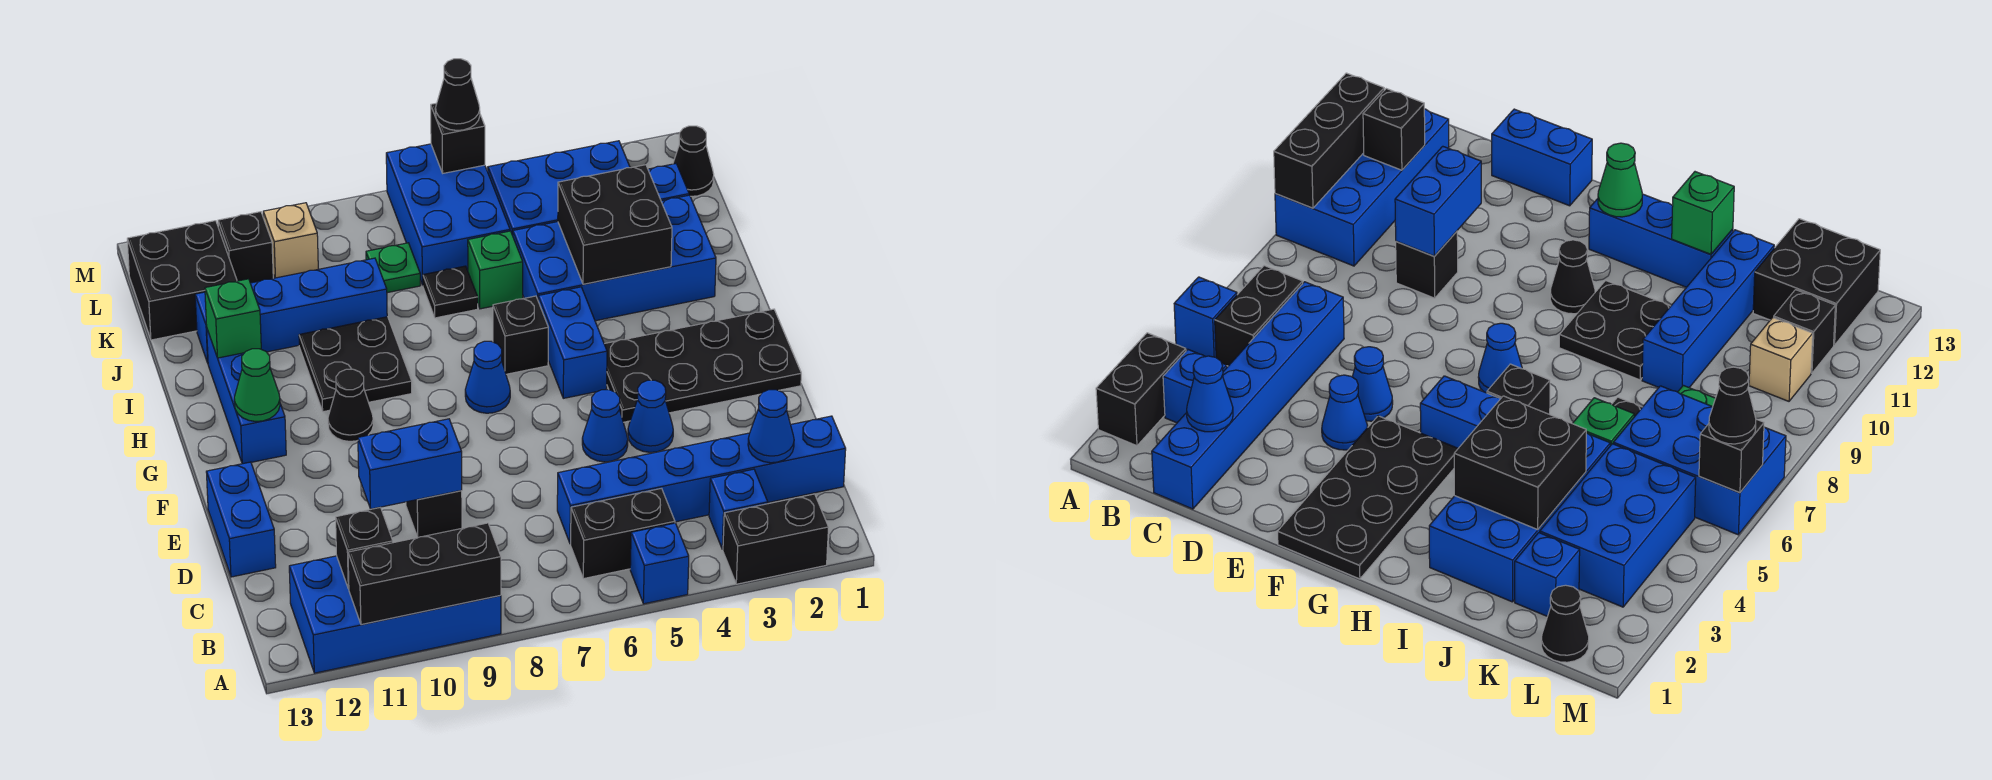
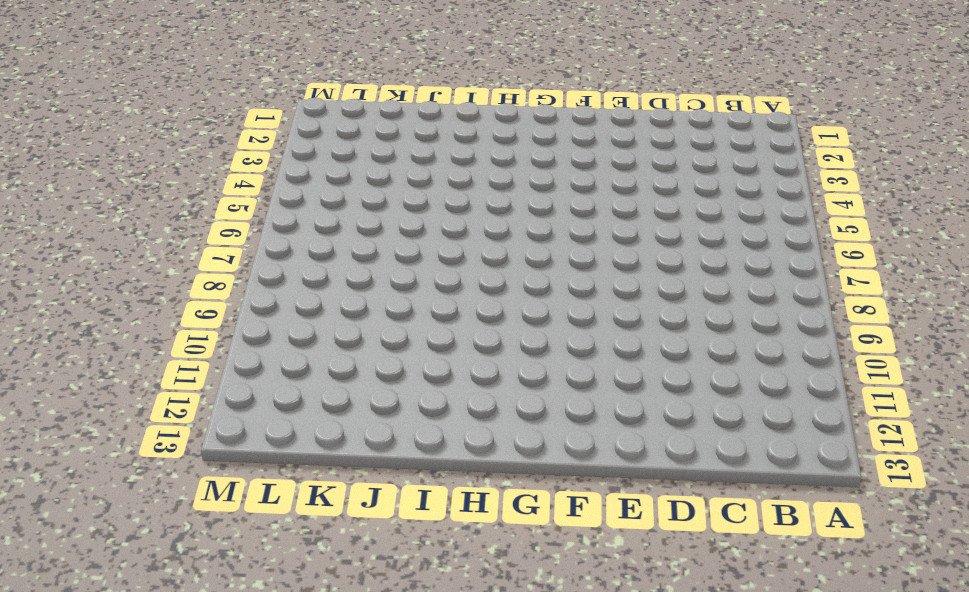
none -> black 1x2 brick [723,494,829,584]
none -> blue 1x1 brick [630,523,689,604]
none -> blue 2x4 brick [289,556,501,673]
none -> blue 1x1 brick [709,469,768,549]

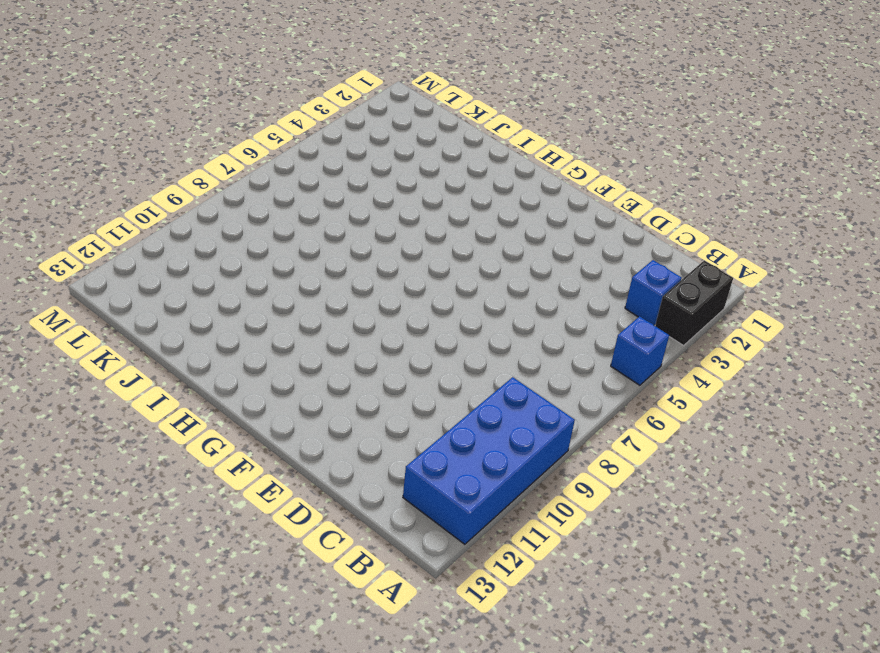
none -> black 1x2 brick [571,488,675,579]
none -> blue 1x6 brick [557,416,846,544]
none -> black 1x1 brick [406,490,462,537]
none -> blue 1x2 brick [206,462,276,577]

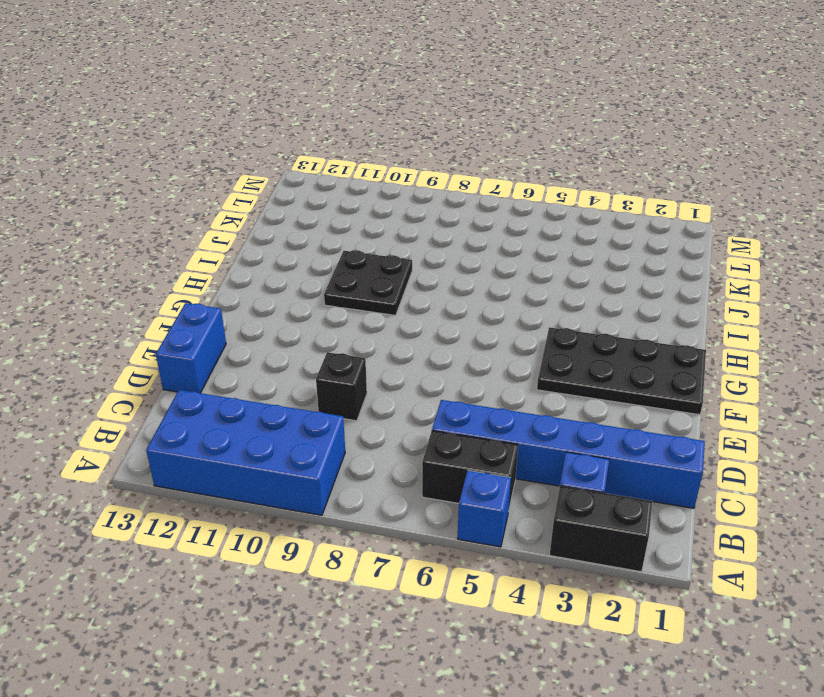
none -> blue 1x1 cone [628,380,673,452]
none -> blue 1x1 cone [582,390,628,462]
none -> blue 1x2 brick [538,287,607,398]
none -> blue 1x1 cone [465,341,510,413]

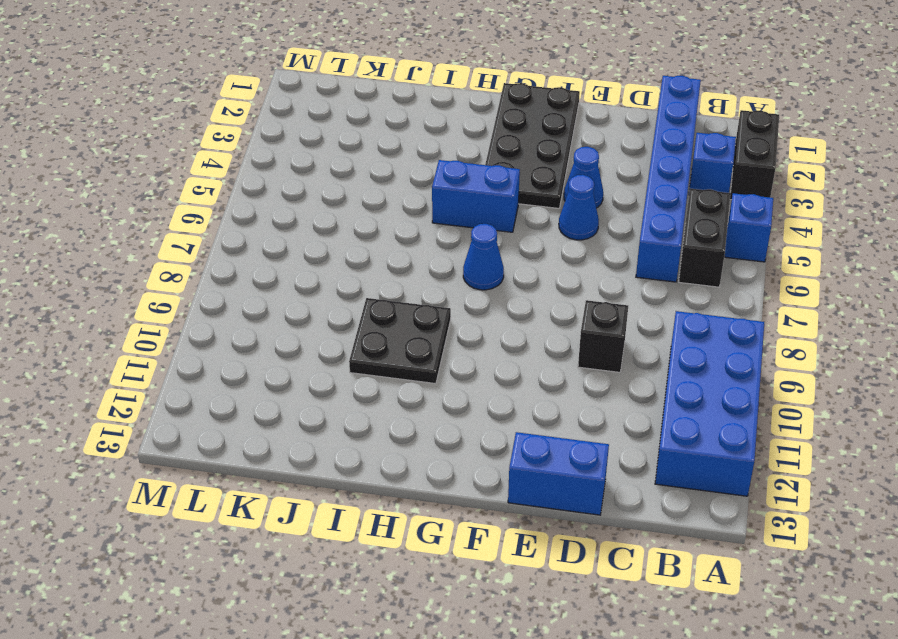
none -> black 1x1 cone [328,369,373,441]
none -> blue 1x3 brick [207,330,286,464]
none -> black 1x1 brick [493,296,548,374]
none -> blue 2x4 brick [513,195,716,321]

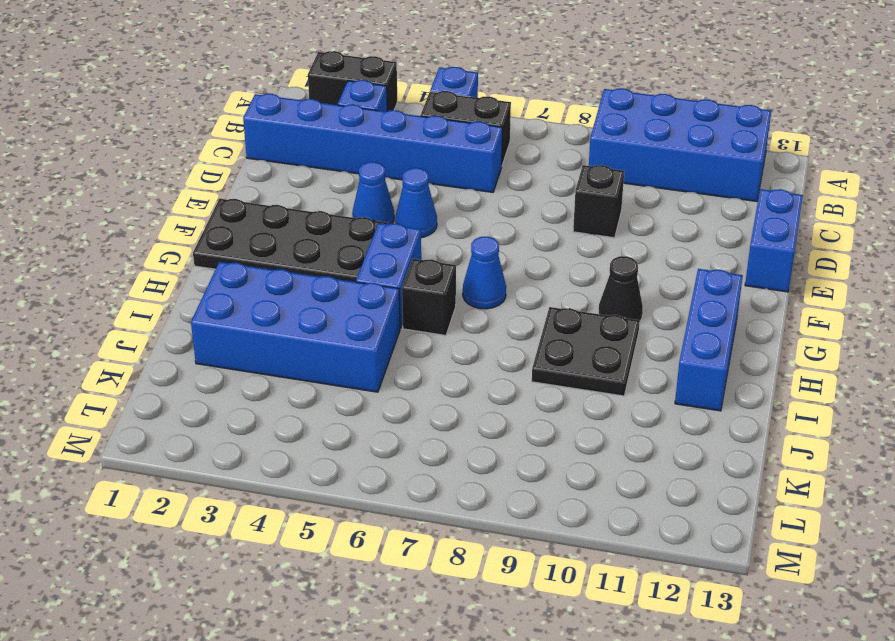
none -> green 1x1 brick [468,231,523,309]
none -> black 1x1 plate [423,266,478,318]
none -> blue 1x4 brick [195,258,387,363]
none -> blue 1x1 brick [648,164,689,201]

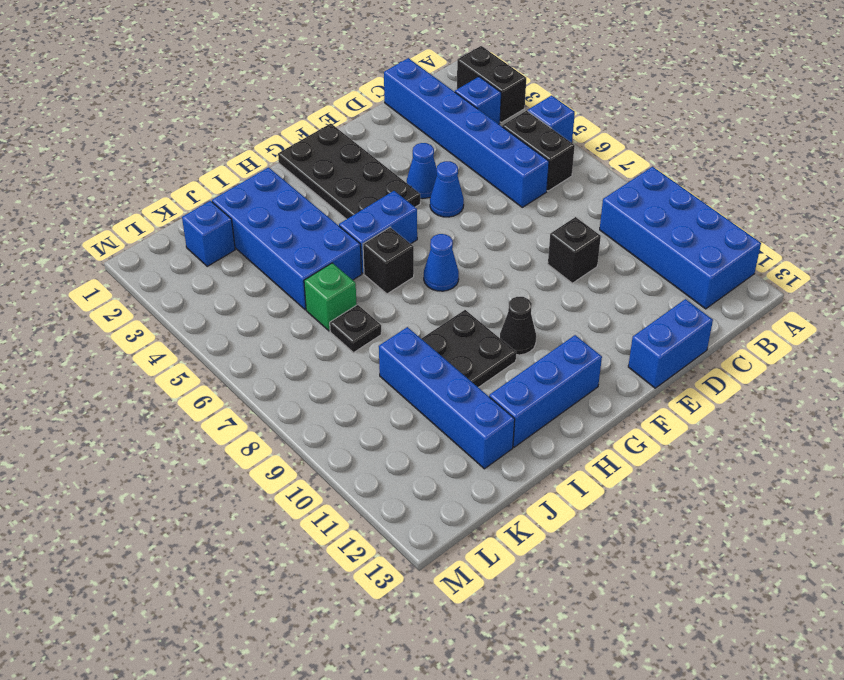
none -> blue 2x3 brick [488,141,630,236]
none -> blue 2x3 brick [386,144,510,285]
none -> green 1x1 plate [366,243,420,293]
none -> black 2x2 brick [127,221,237,340]

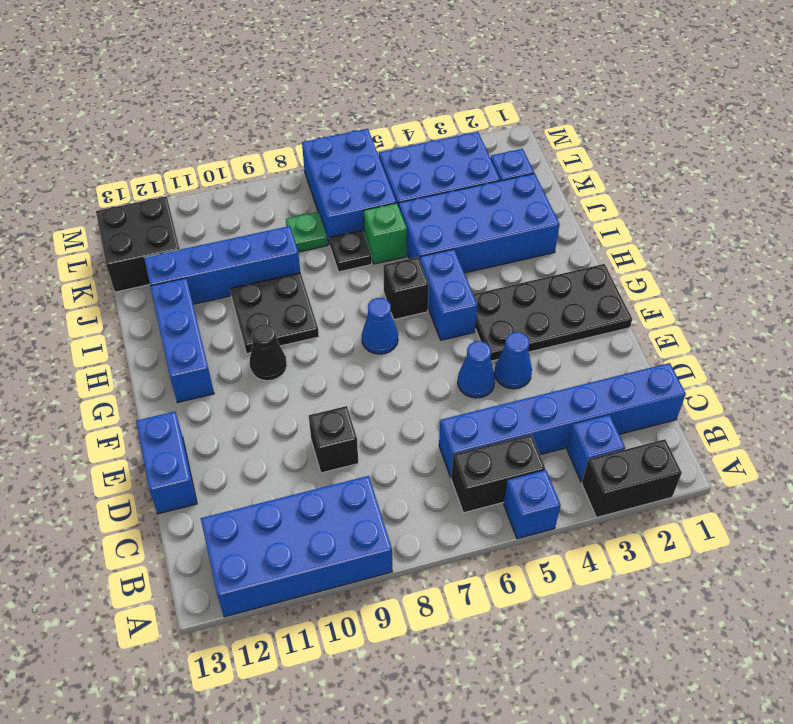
none -> black 1x1 cone [673,126,714,196]
none -> tan 1x1 brick [263,203,318,278]
none -> black 1x1 brick [218,212,273,283]
none -> black 1x3 brick [348,523,501,625]

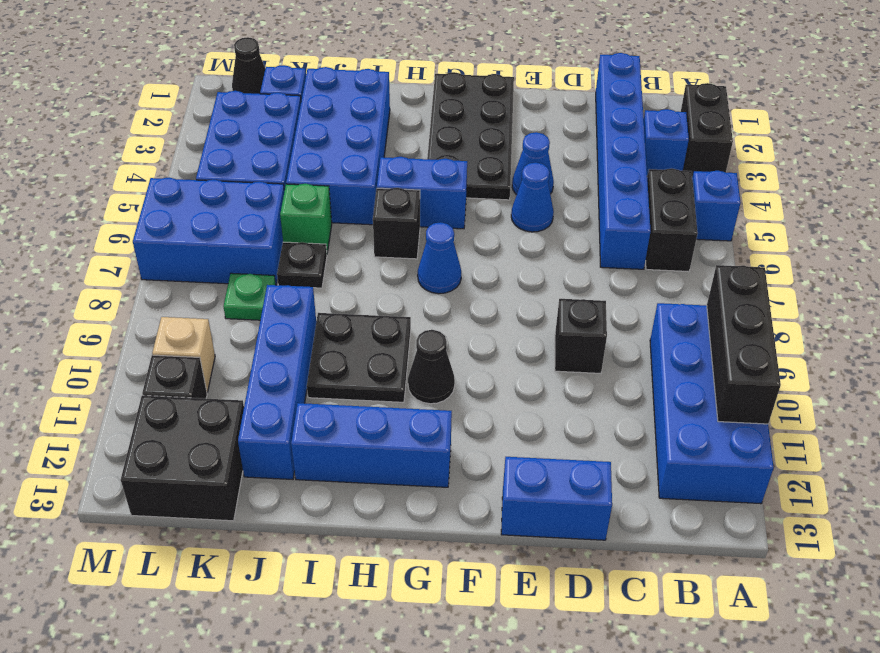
none -> black 1x1 brick [336,507,393,589]
none -> blue 1x1 cone [748,390,794,463]
none -> blue 1x2 brick [358,419,462,509]
none -> green 1x1 cone [234,349,280,421]

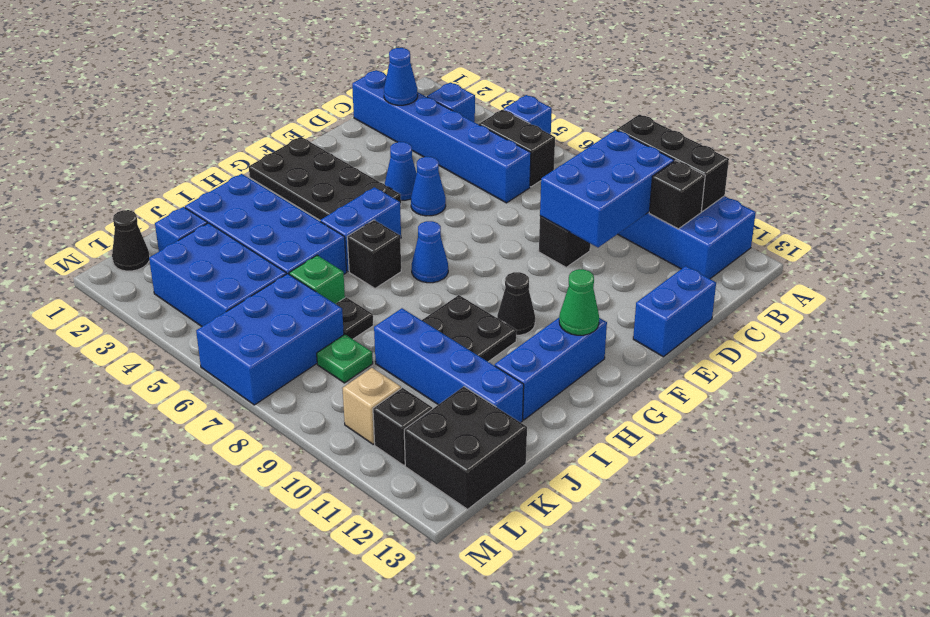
blue 2x3 brick [540,130,674,247] -> blue 1x2 brick [358,419,462,509]
none -> black 1x2 brick [723,494,829,584]
none -> black 2x2 brick [558,165,672,284]
none -> green 1x1 brick [205,279,261,358]
none -> black 1x1 brick [431,103,485,173]

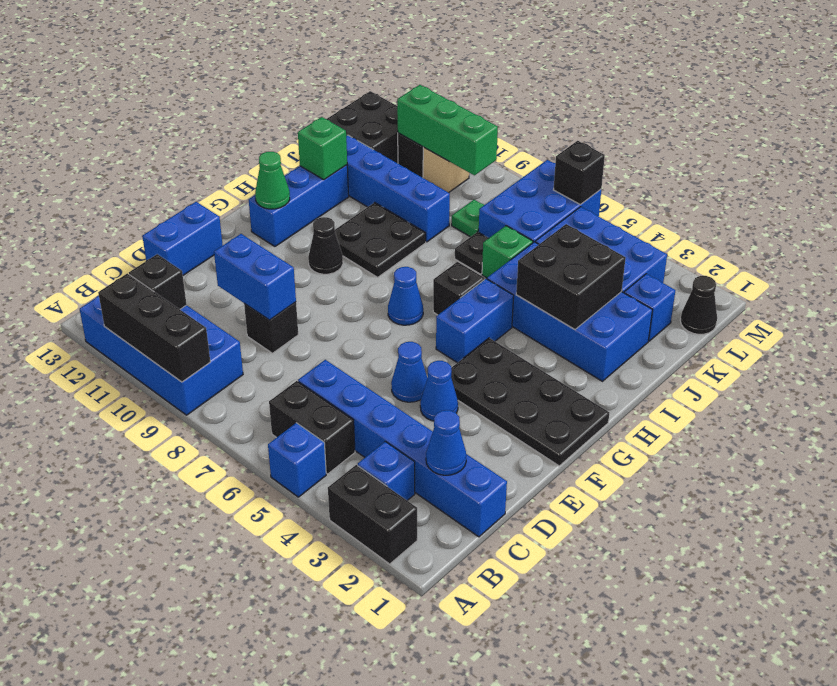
green 1x3 brick [397,85,498,175] -> none
none -> black 1x1 cone [436,59,480,130]

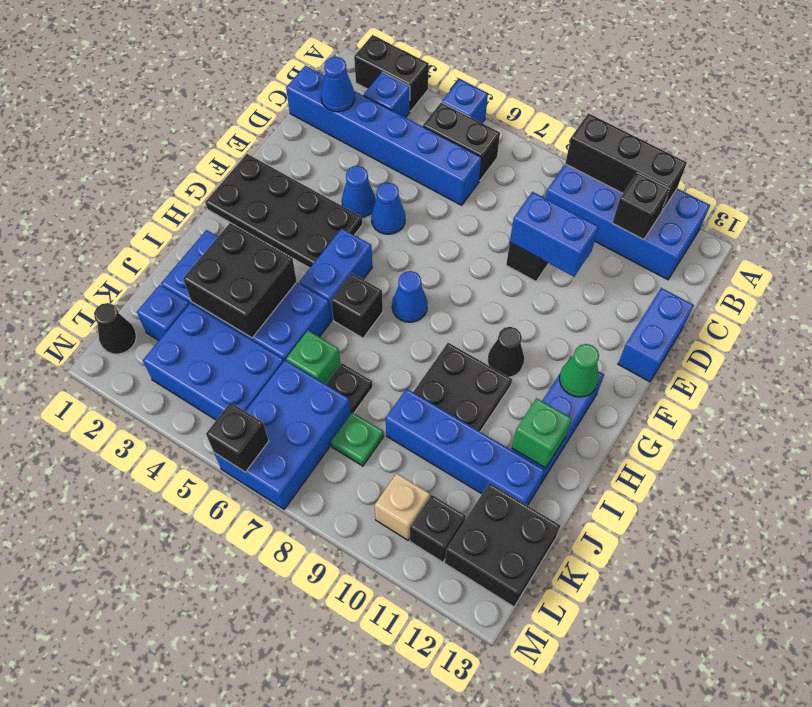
none -> black 1x1 cone [436,59,480,130]

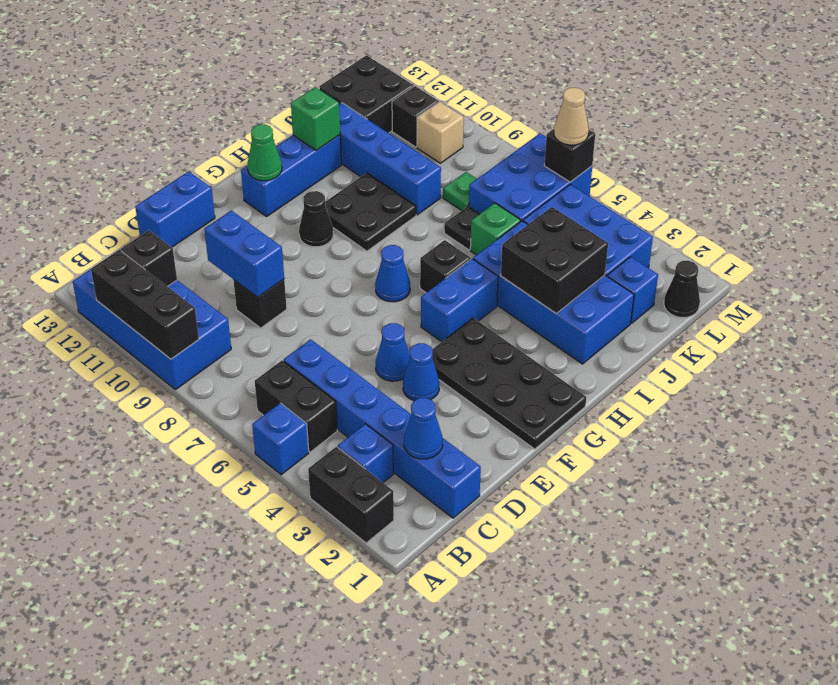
tan 1x1 cone [554,88,589,145] -> black 1x1 cone [436,59,480,130]

